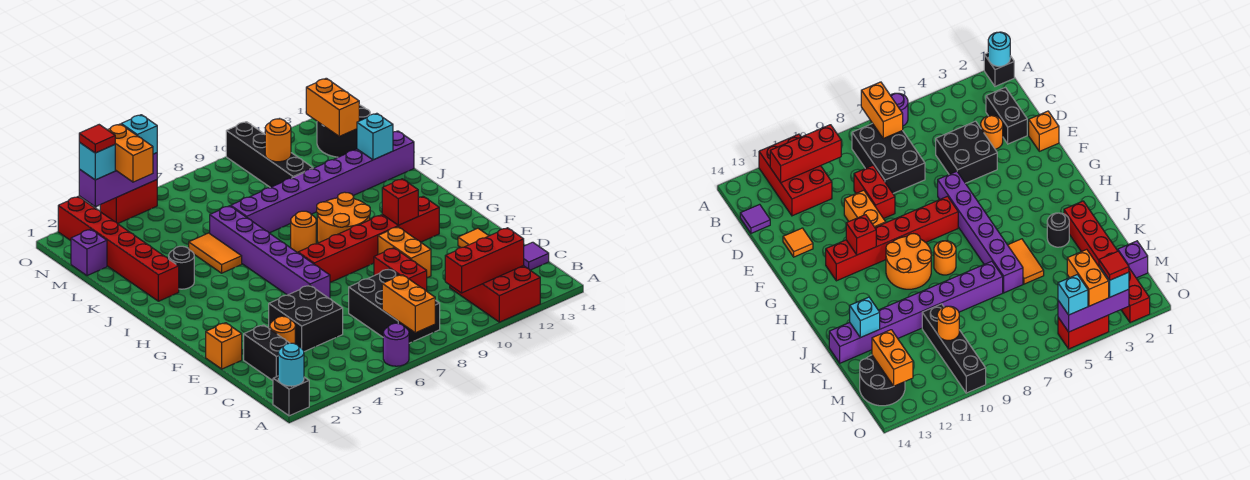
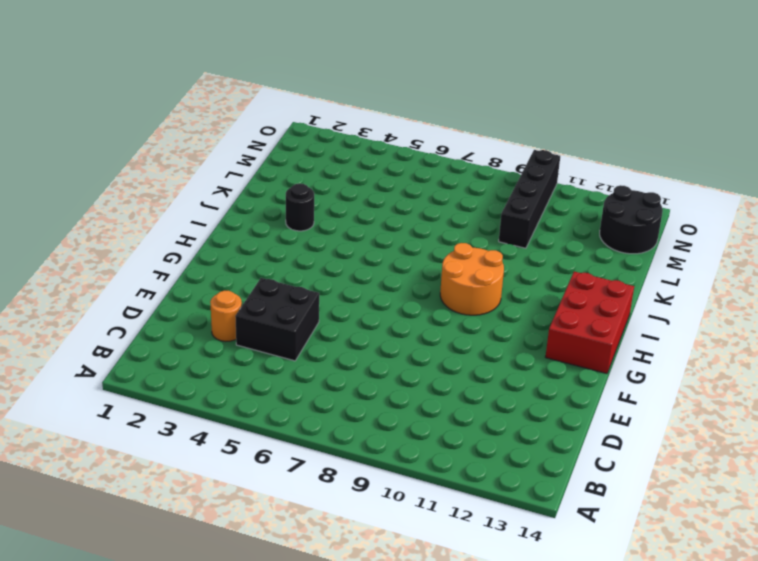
red 2x3 brick [545,271,634,374] -> red 2x3 brick moved to [450,266,540,322]
none -> black 1x1 brick [273,376,309,416]
none -> purple 1x1 round brick [383,323,409,366]
none -> black 2x3 brick [349,269,440,343]
none -> black 1x2 brick [244,325,289,380]

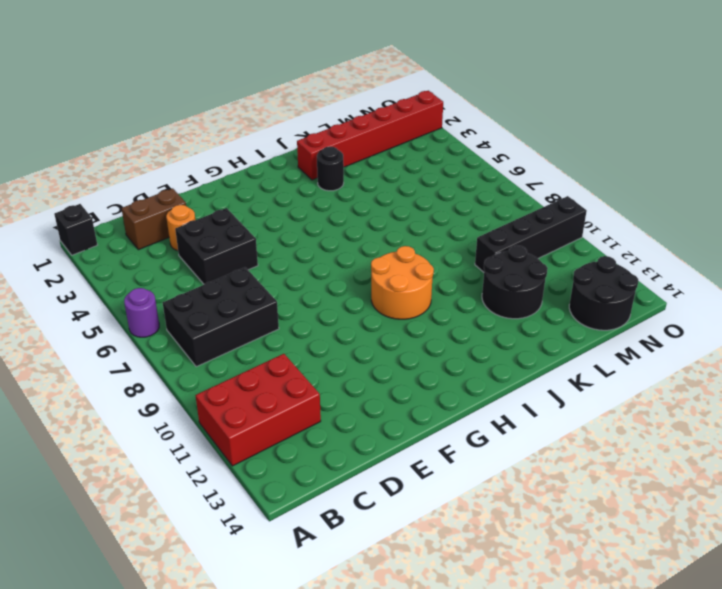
brown 1x2 brick [121,188,186,250] -> black 1x2 brick [244,325,289,380]
black 2x2 round brick [482,245,548,319] -> purple 1x8 brick [231,131,414,233]
none -> purple 1x1 tile [524,242,549,270]
none -> red 1x2 brick [374,248,427,291]
none -> orange 1x1 brick [206,323,242,369]
none -> orange 1x2 brick [378,227,431,278]

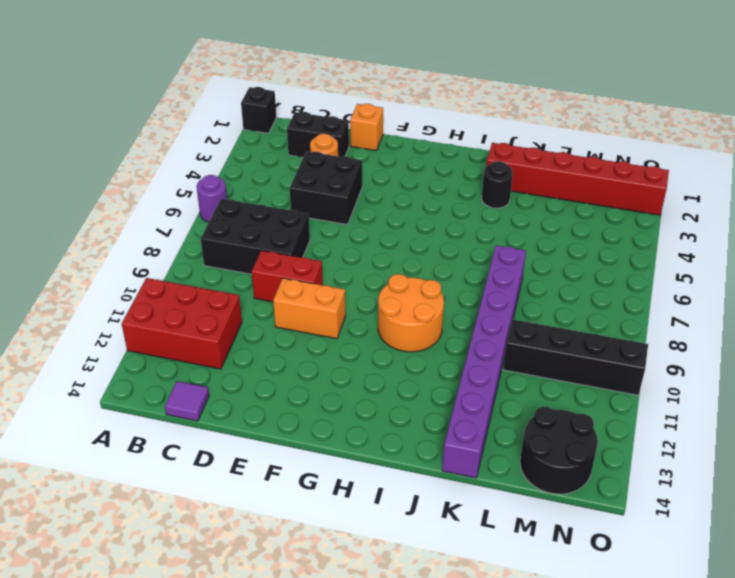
none -> orange 1x1 tile [458,228,489,248]
none -> purple 1x6 brick [210,206,330,299]
none -> red 1x6 brick [298,196,439,283]
none -> orange 1x1 round brick [291,211,316,253]

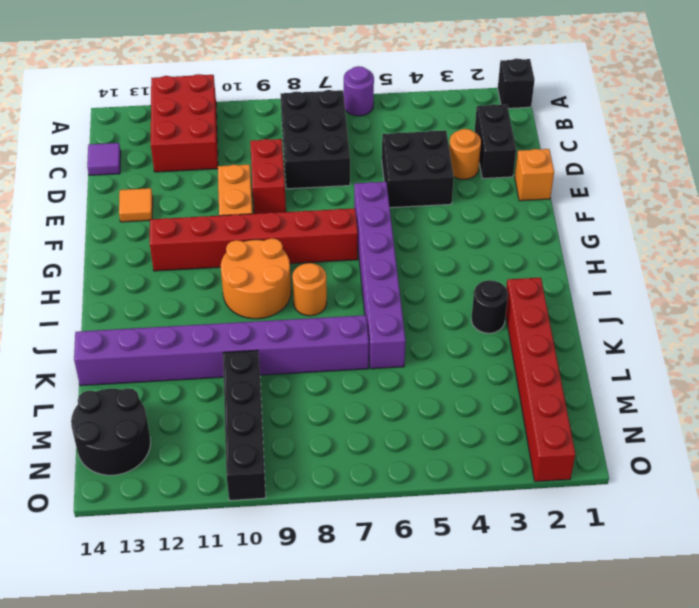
none -> orange 1x2 tile [189,233,242,273]
none -> purple 1x1 brick [71,229,107,276]
none -> red 1x2 brick [100,180,157,224]
none -> cyan 1x1 round brick [278,343,304,386]

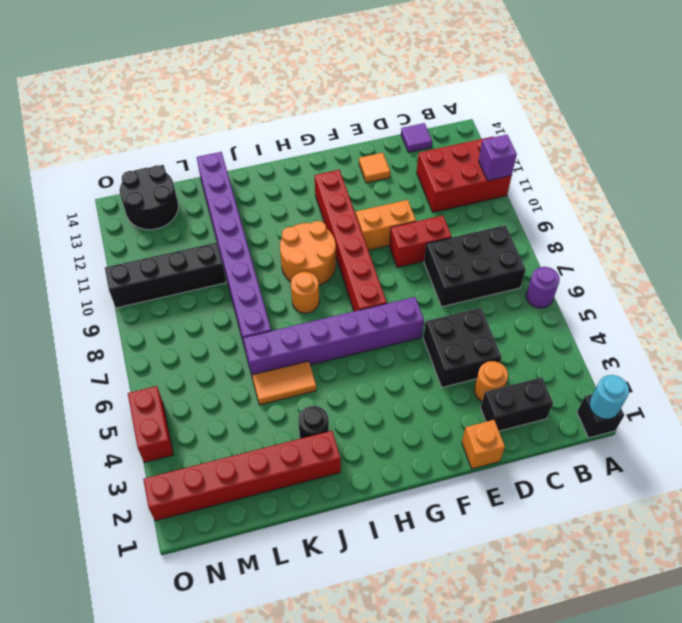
purple 1x1 brick [479,135,517,181] -> purple 1x1 brick moved to [71,229,107,276]
none -> orange 1x2 brick [382,275,435,333]
none -> red 1x3 brick [445,228,524,293]
none -> red 1x1 brick [382,179,418,225]
none -> cyan 1x1 brick [357,113,393,160]

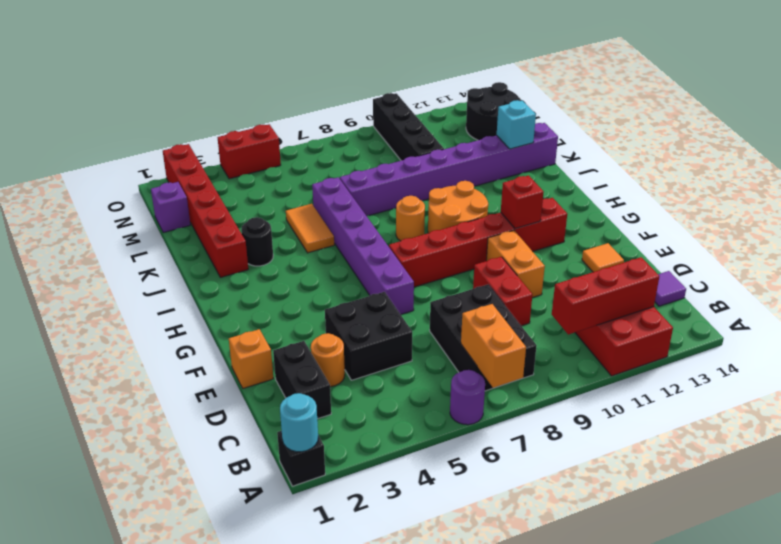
none -> orange 1x1 round brick [265,119,291,162]
none -> orange 1x2 brick [306,78,359,136]
none -> purple 1x3 brick [79,153,157,207]
none -> orange 1x2 brick [108,124,153,182]

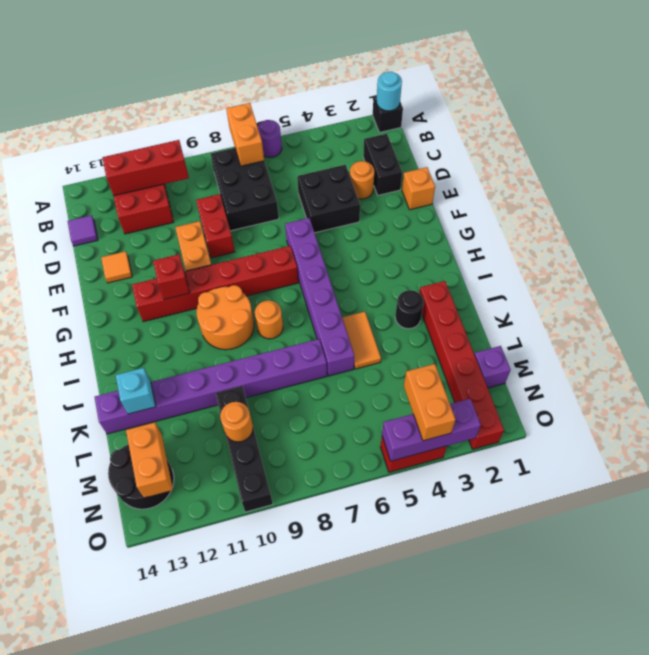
none -> cyan 1x1 brick [79,142,115,180]
none -> cyan 1x1 brick [121,115,157,154]
none -> red 1x1 tile [79,125,115,153]

